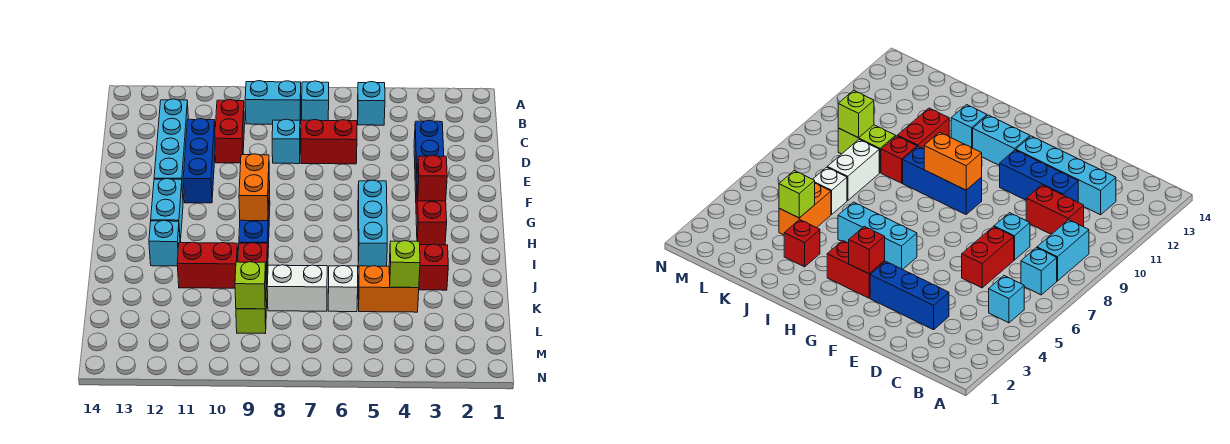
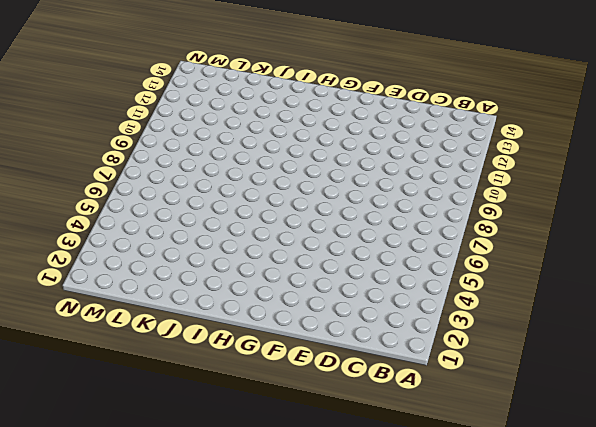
none -> cyan 1x1 brick [358,82,385,125]
none -> cyan 1x1 brick [302,81,329,121]
none -> cyan 1x2 brick [245,81,301,124]

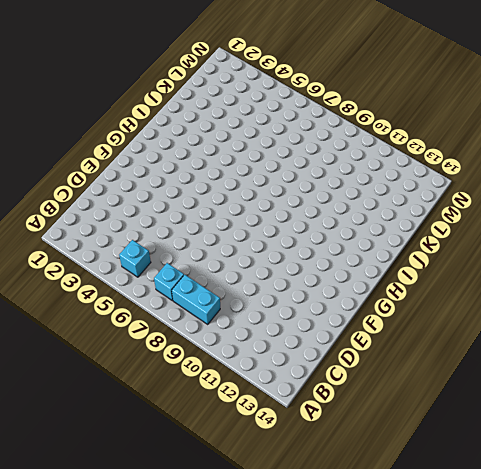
none -> red 1x2 brick [215,100,245,163]
none -> cyan 1x4 brick [154,99,188,199]
none -> blue 1x3 brick [414,120,444,193]

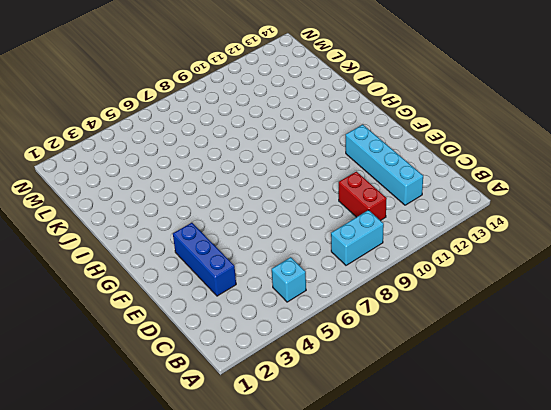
none -> cyan 1x1 brick [302,81,329,121]
none -> red 1x2 brick [301,120,357,164]
none -> cyan 1x1 brick [272,119,300,164]

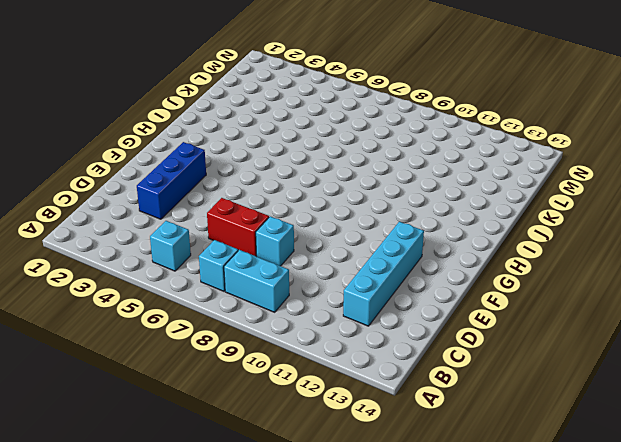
none -> red 1x2 brick [215,100,245,163]
none -> blue 1x3 brick [183,119,215,203]
none -> red 1x2 brick [416,193,447,245]

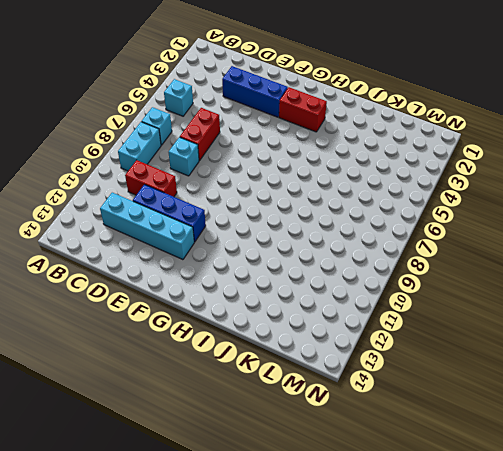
none -> cyan 1x3 brick [358,180,387,267]
none -> blue 1x3 brick [239,181,270,250]
none -> cyan 1x2 brick [151,179,183,242]

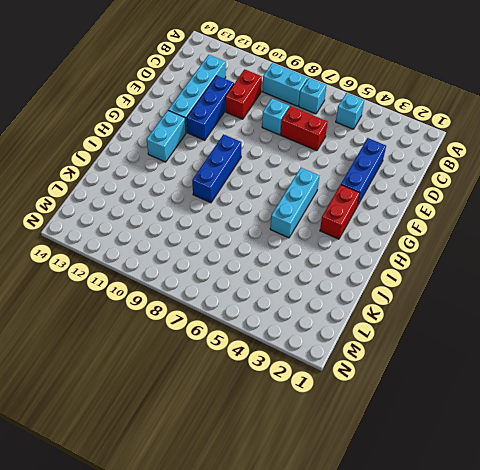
none -> cyan 1x1 brick [149,221,180,266]
none -> red 1x1 brick [419,244,448,290]
none -> red 1x1 brick [238,243,268,278]

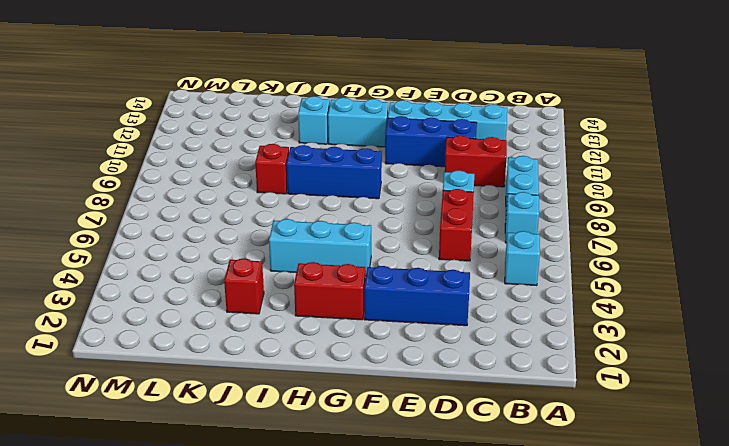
none -> red 1x2 brick [177,242,238,288]
none -> orange 1x2 brick [358,266,419,312]
none -> white 1x1 brick [328,266,358,312]

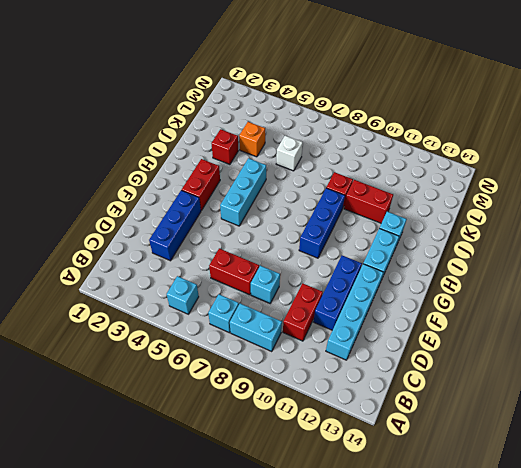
orange 1x1 brick [239,122,265,157] -> orange 1x2 brick [358,266,419,312]
none -> white 1x2 brick [267,265,327,311]
none -> lime 1x2 brick [236,265,267,333]
none -> red 1x1 brick [417,155,447,201]

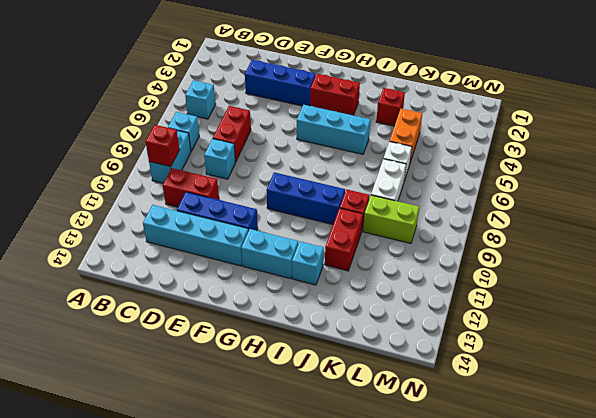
red 1x1 brick [145,125,180,167] -> red 1x1 brick moved to [417,155,447,201]
none -> orange 1x2 brick [239,154,269,221]
none -> lime 1x1 brick [389,241,420,288]
none -> lime 1x1 brick [235,262,266,309]

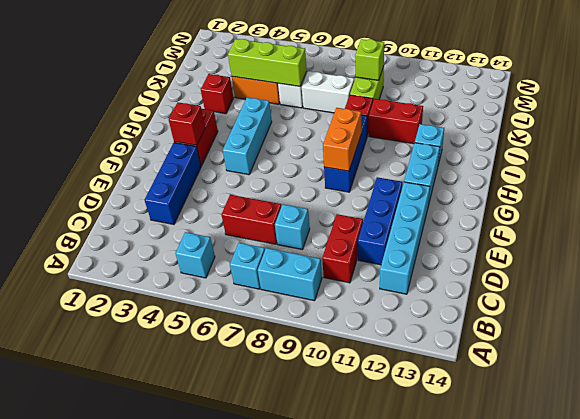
lime 1x3 brick [228,39,307,86] -> lime 1x1 brick [389,241,420,288]

